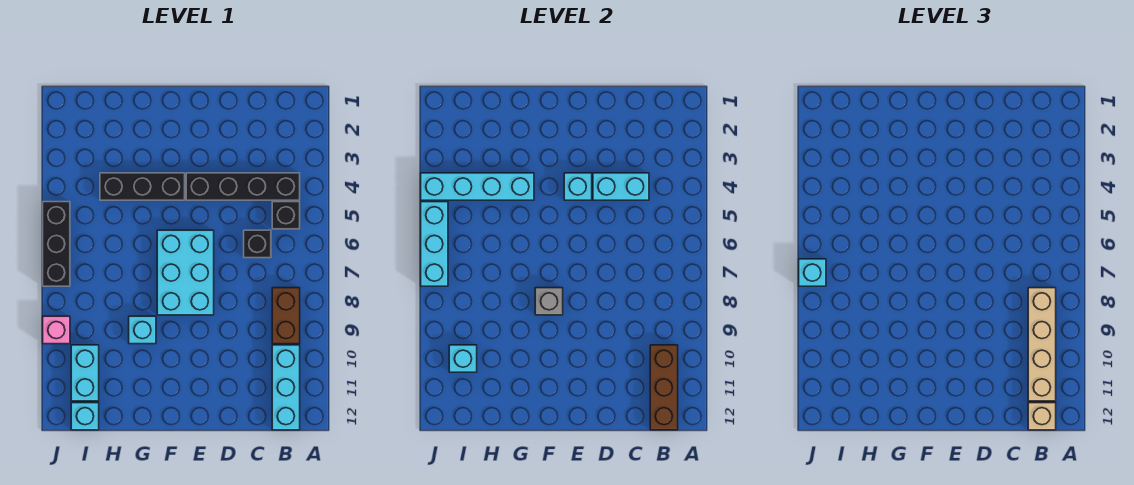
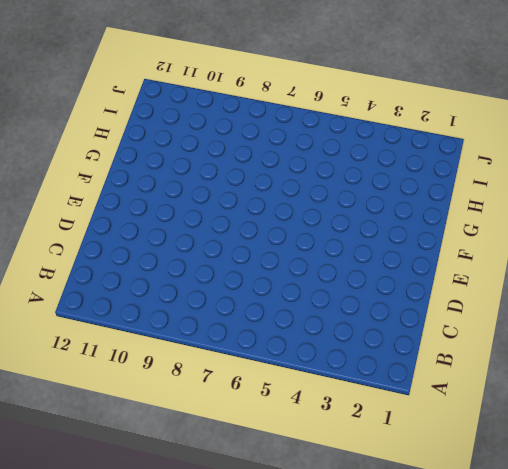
none -> black 1x4 brick [186,173,300,200]
none -> black 1x1 brick [272,202,300,229]
none -> brown 1x2 brick [272,288,300,344]

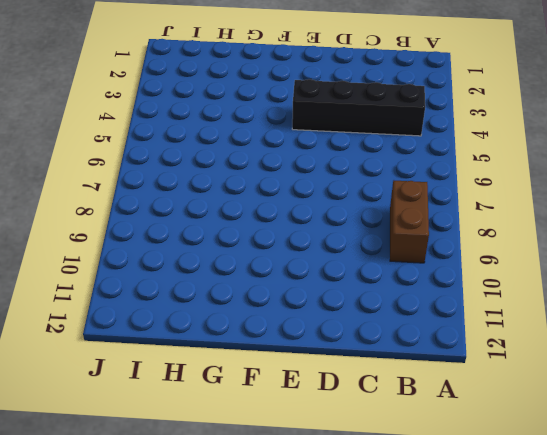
none -> black 1x1 brick [272,202,300,229]
none -> cyan 1x3 brick [272,345,300,430]
none -> black 1x1 brick [244,230,271,258]

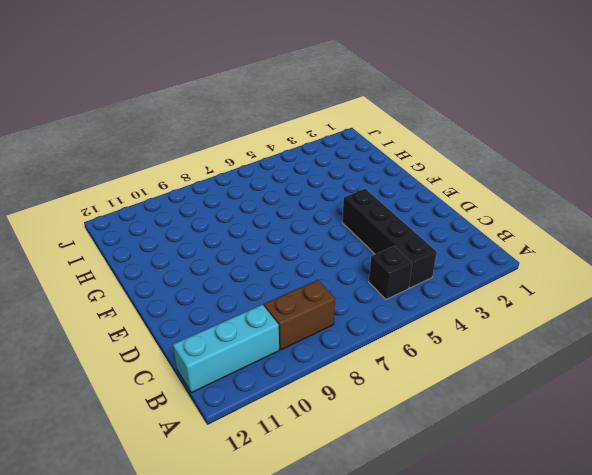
none -> black 1x1 brick [244,230,271,258]
none -> cyan 2x3 brick [157,230,214,315]
none -> black 1x3 brick [100,173,185,200]

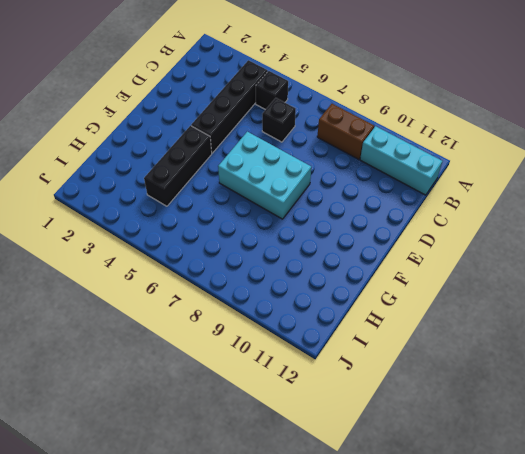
none -> cyan 1x1 brick [129,316,156,344]
none -> cyan 1x2 brick [71,345,99,401]
none -> cyan 1x1 brick [71,403,99,430]

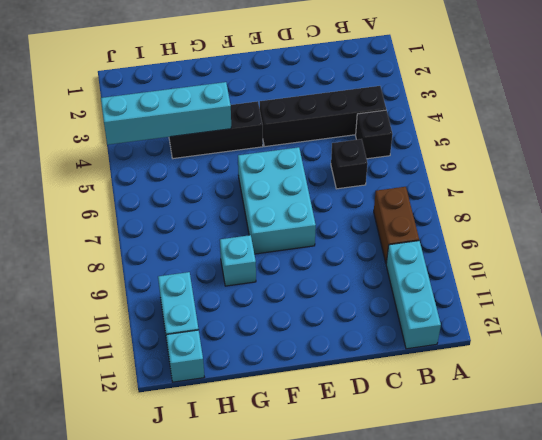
none -> black 1x3 brick [43,202,70,286]
none -> pink 1x1 brick [43,316,70,344]
none -> brown 1x3 brick [650,345,678,430]

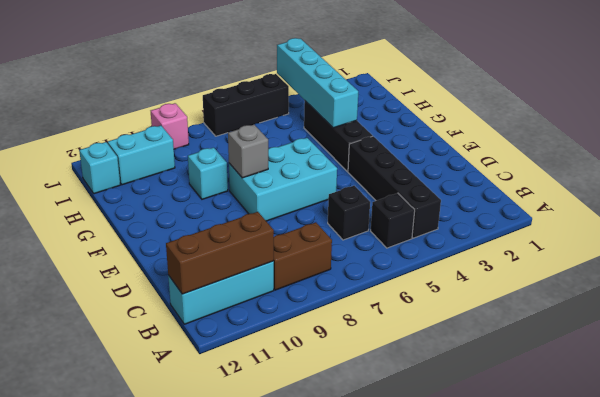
none -> cyan 1x2 brick [593,173,649,200]
none -> cyan 1x1 brick [564,173,592,200]
none -> cyan 1x1 brick [449,345,477,372]

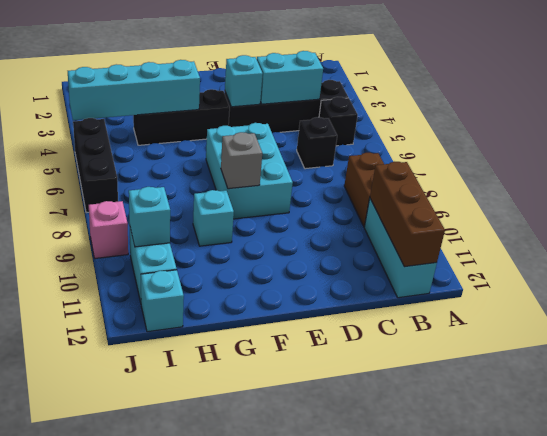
none -> cyan 1x3 brick [421,202,448,286]
none -> tan 1x4 brick [1028,288,1056,401]
none -> tan 1x1 brick [1028,403,1056,430]

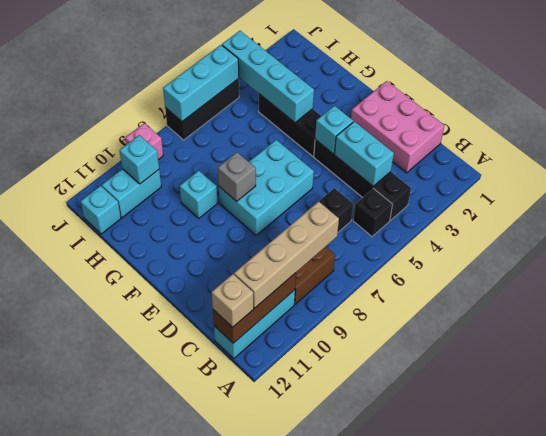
pink 2x3 brick [351,81,444,173] -> none
none -> cyan 1x1 brick [799,259,826,286]

